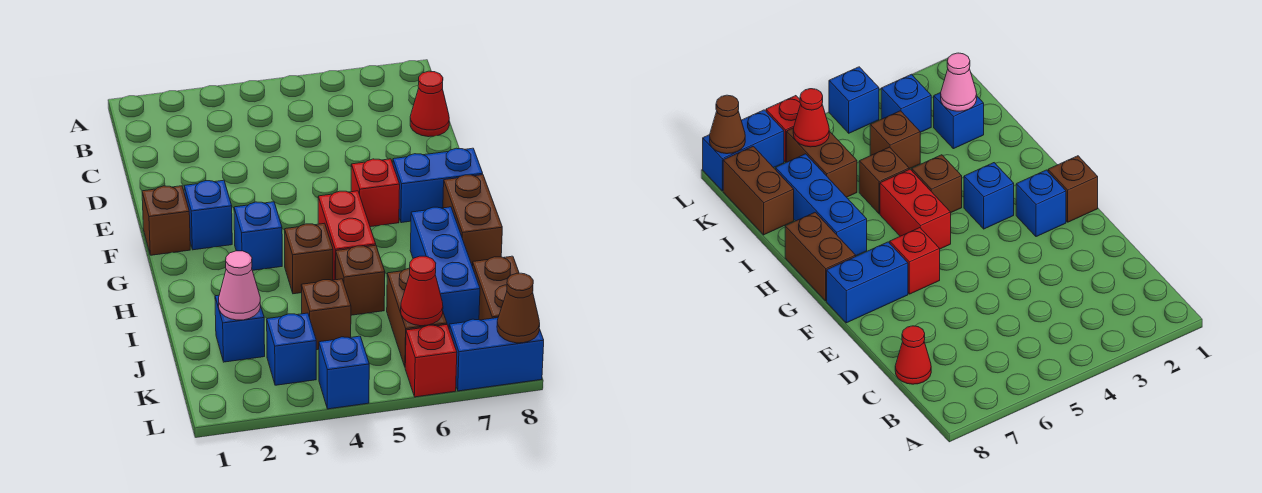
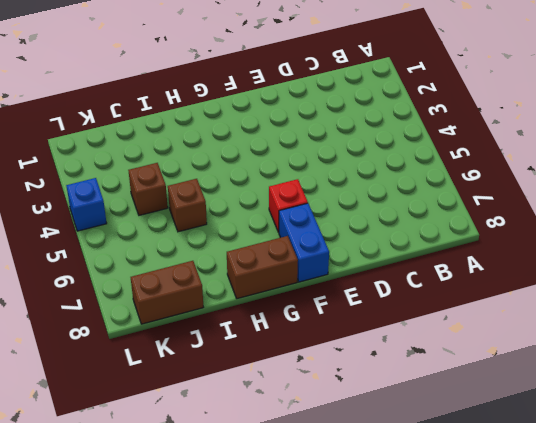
none -> red 1x1 cone [410,71,449,137]
none -> brown 1x1 brick [142,186,190,255]
none -> blue 1x1 brick [184,180,232,250]

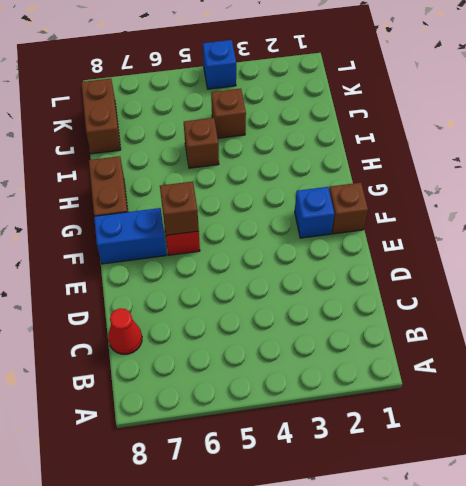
brown 1x1 brick [160,181,199,235] -> brown 1x1 brick moved to [285,223,333,294]
none -> blue 1x1 brick [234,202,282,270]
none -> red 1x2 brick [318,191,376,280]
none -> blue 1x3 brick [410,207,480,328]

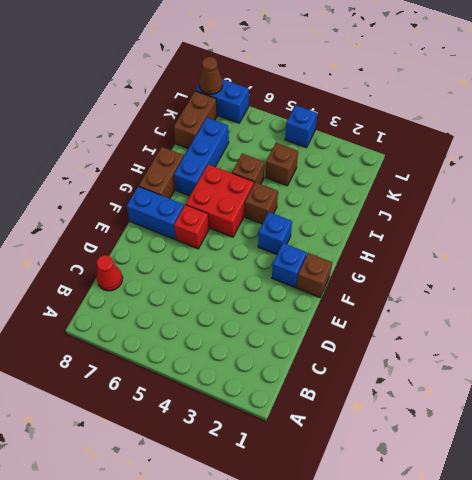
red 2x2 brick [186,164,254,237] -> red 1x2 brick [318,191,376,280]
none -> blue 1x1 brick [215,295,265,362]
none -> brown 1x2 brick [387,268,447,366]
none -> blue 1x1 brick [267,313,316,385]

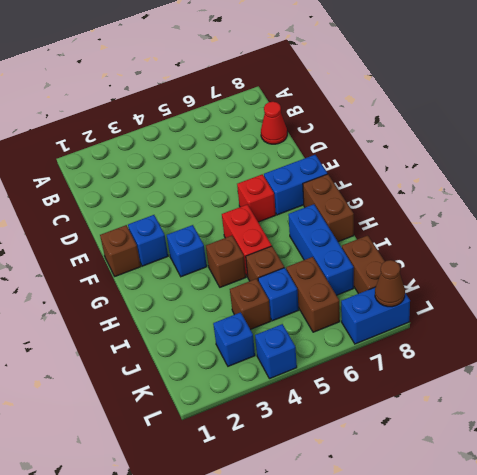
blue 1x1 brick [258,268,299,321] -> blue 1x1 brick moved to [215,295,265,362]
none -> red 1x1 brick [405,325,457,397]
none -> pink 1x1 cone [219,251,260,320]
none -> red 1x1 cone [401,256,443,326]

